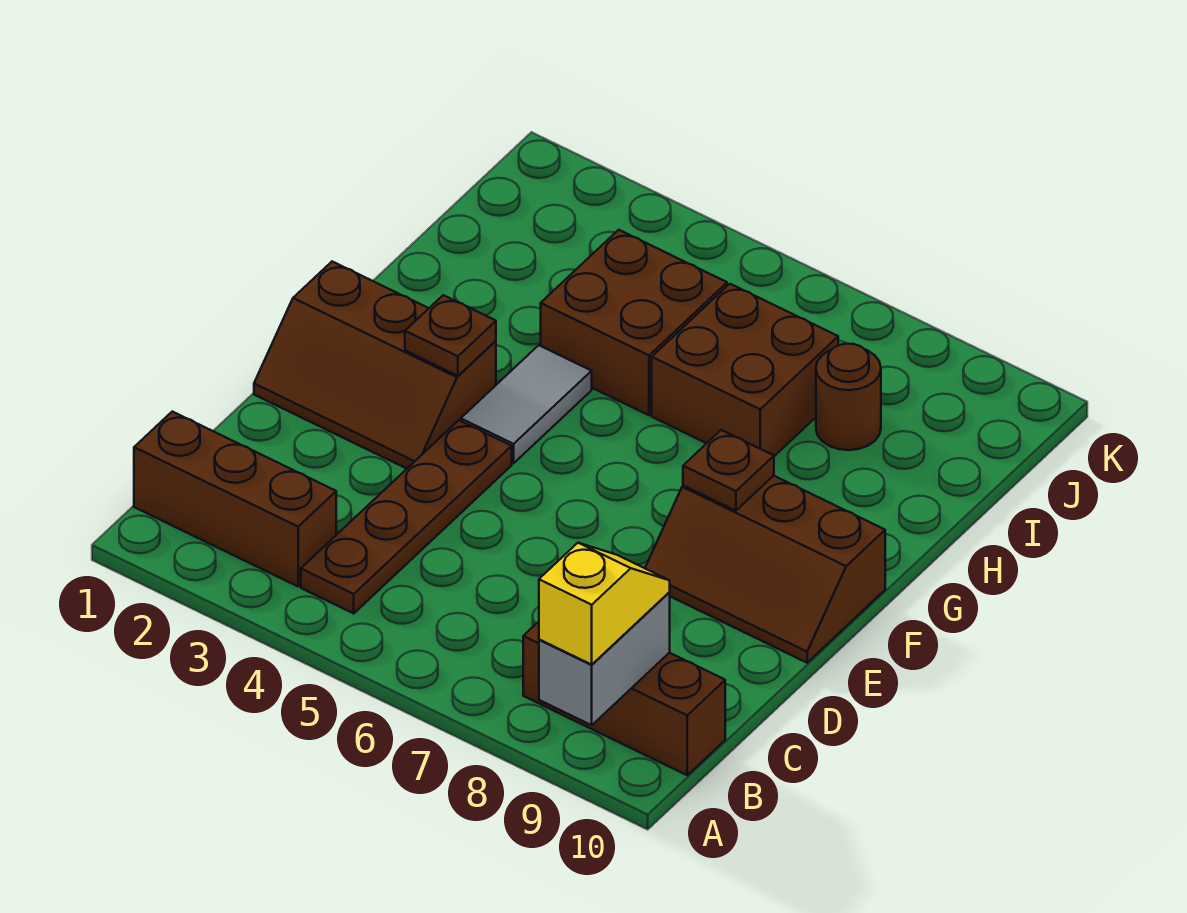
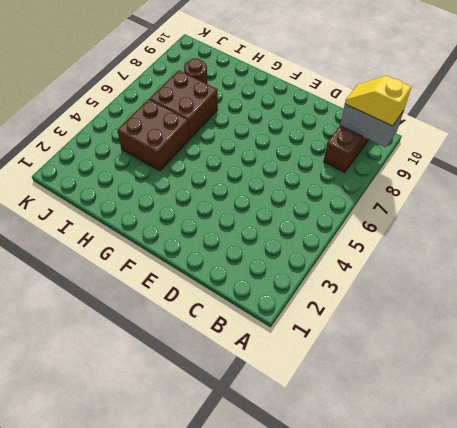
none -> brown 1x3 brick [134,412,336,586]
none -> brown 1x4 plate [301,420,512,613]
none -> brown 2x3 slope [254,262,496,469]

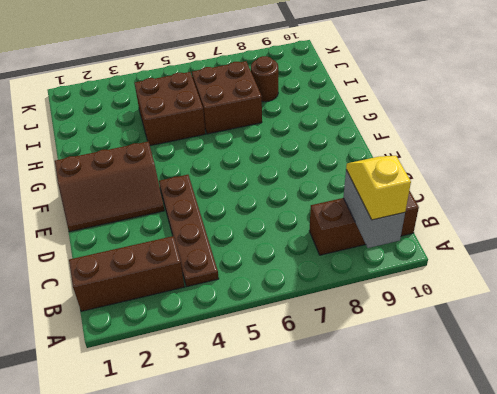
none -> brown 2x3 slope [645,476,885,663]
none -> grey 1x2 tile [461,345,592,463]
none -> brown 1x1 plate [405,295,496,376]

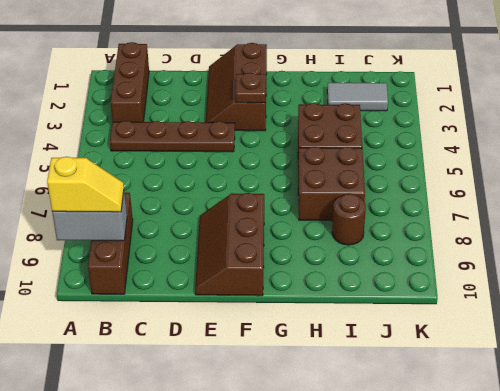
grey 1x2 tile [327,83,388,111] -> grey 1x2 tile moved to [461,345,592,463]
none -> brown 1x1 plate [683,430,774,511]

